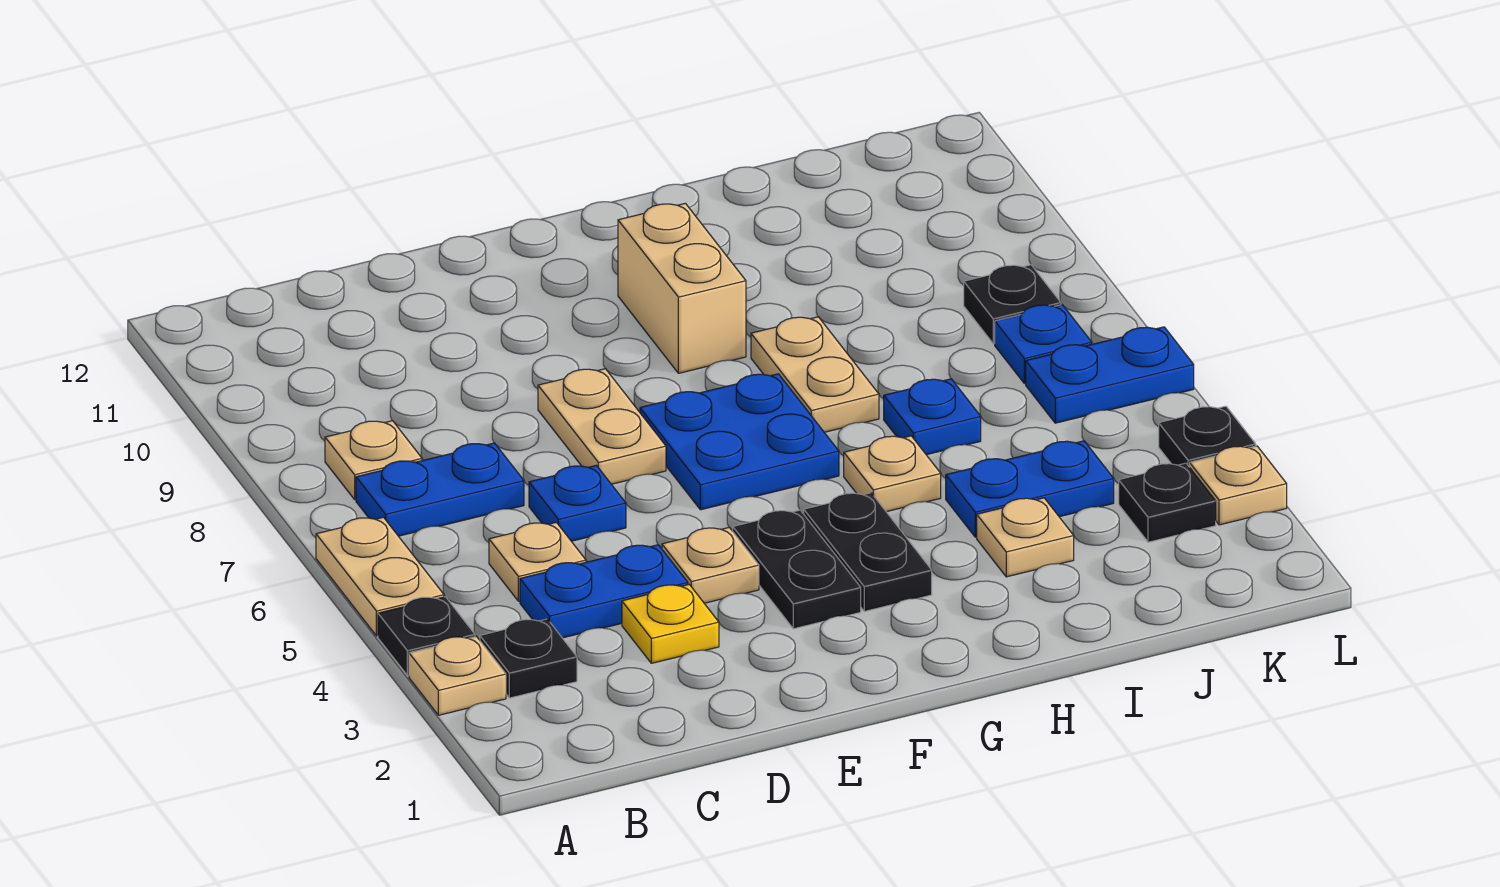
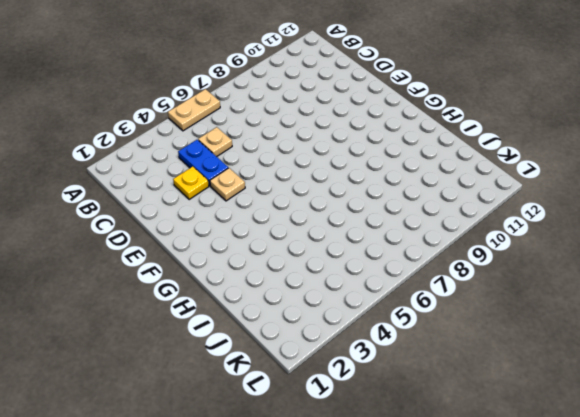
none -> tan 1x1 plate [409,636,506,715]
none -> black 1x1 plate [378,597,475,676]
none -> black 1x1 plate [480,619,577,698]

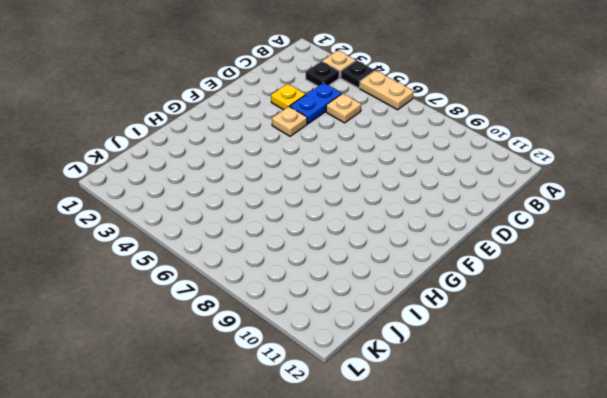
none -> blue 1x2 plate [356,443,524,536]
none -> tan 1x1 plate [325,421,422,500]
none -> blue 1x1 plate [529,465,626,541]

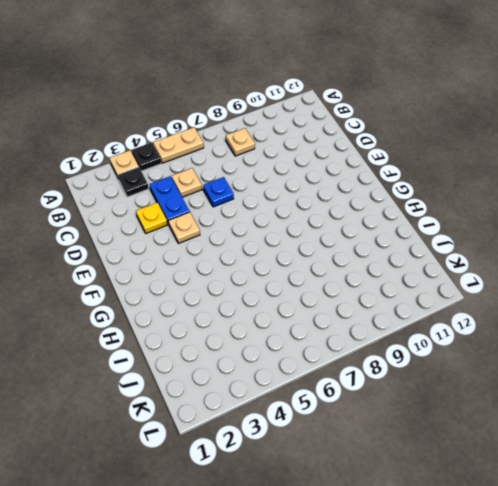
none -> blue 1x2 plate [356,443,524,536]
none -> tan 1x2 plate [538,369,666,484]
none -> black 1x2 plate [733,510,861,629]

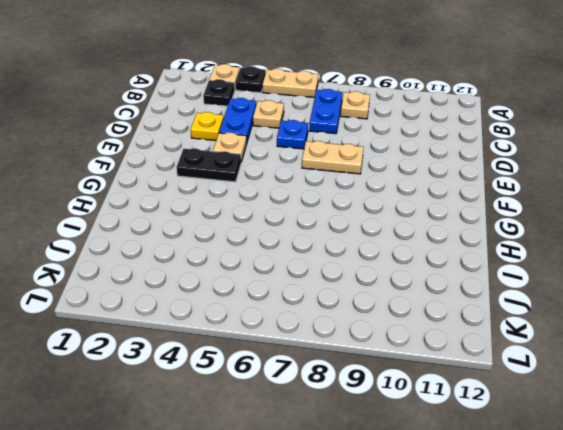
none -> blue 2x2 plate [640,374,839,510]
none -> black 1x2 plate [804,493,932,611]
none -> tan 1x2 brick [618,203,746,373]

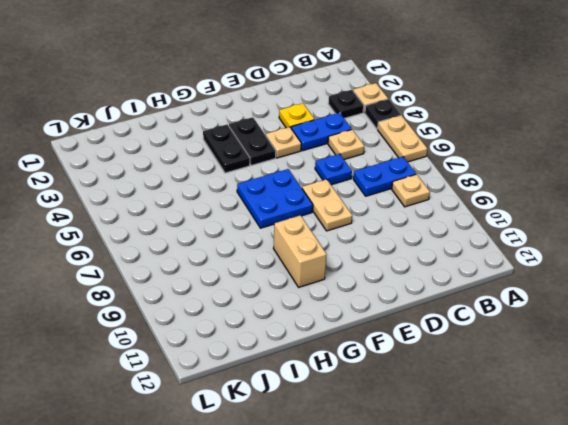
none -> tan 1x1 plate [844,436,941,512]
none -> tan 1x2 plate [751,317,879,432]
none -> tan 1x1 plate [977,498,1074,577]

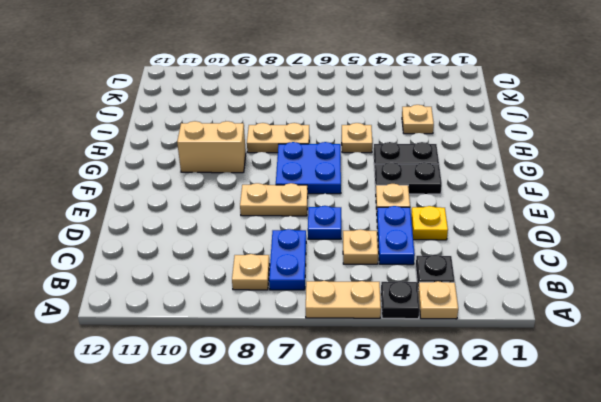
none -> blue 1x2 plate [946,441,1114,537]
none -> blue 1x1 plate [884,379,981,455]
none -> black 1x1 plate [1119,463,1216,542]

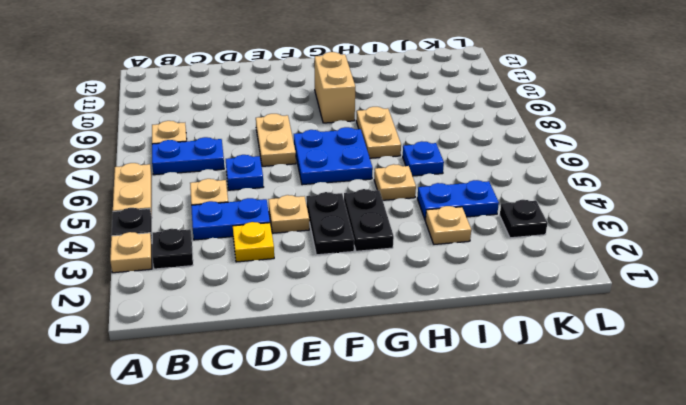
none -> blue 1x2 plate [1026,327,1194,423]
none -> blue 1x1 plate [995,305,1092,383]
none -> black 1x1 plate [964,265,1061,344]

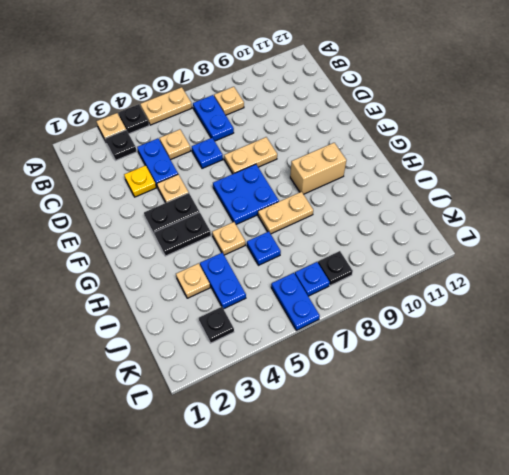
none -> tan 1x1 plate [1190,446,1287,525]
none -> black 1x1 plate [1159,406,1256,467]

